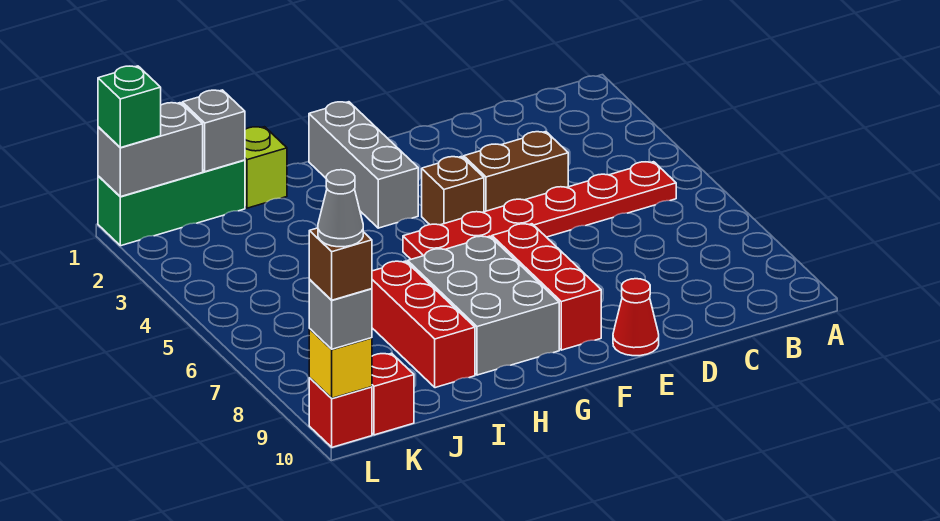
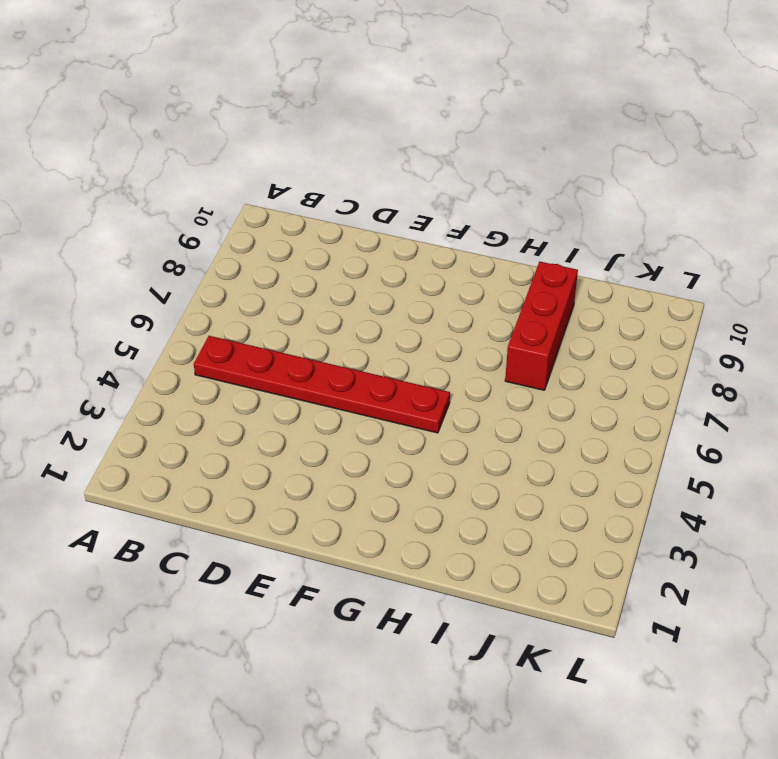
none -> brown 1x2 brick [464,132,568,212]
none -> red 1x1 cone [613,279,659,356]
none -> brown 1x1 brick [422,157,484,225]

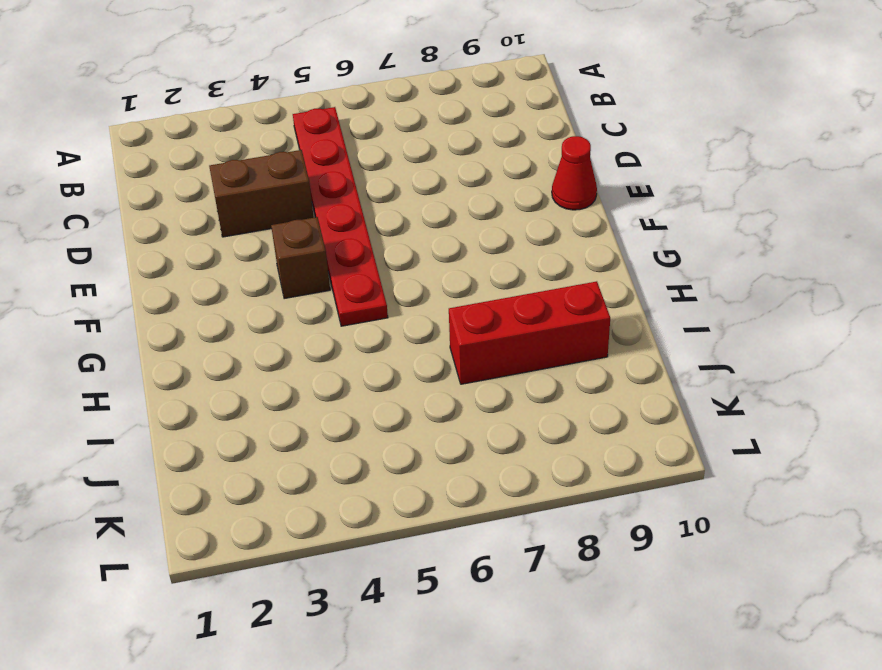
brown 1x2 brick [209,150,314,237] -> brown 1x2 brick turned to [464,132,568,212]
none -> red 1x3 brick [492,224,601,350]
none -> grey 1x3 brick [309,102,418,228]
none -> grey 2x3 brick [408,236,559,375]

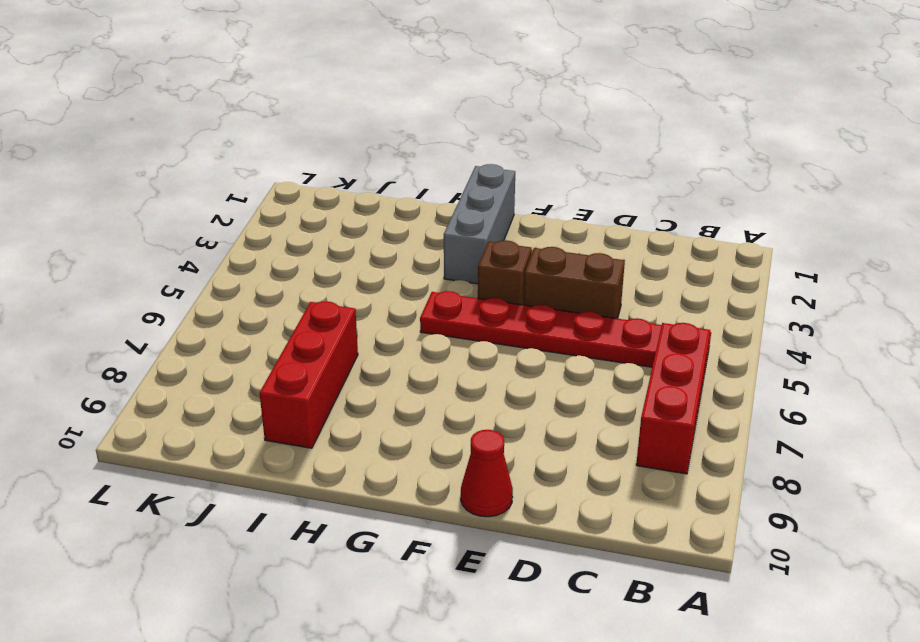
red 1x3 brick [636,323,710,474] -> red 1x3 brick moved to [492,224,601,350]
none -> grey 2x3 brick [408,236,559,375]
none -> lime 1x1 brick [245,127,287,208]
none -> green 1x3 brick [98,160,245,246]

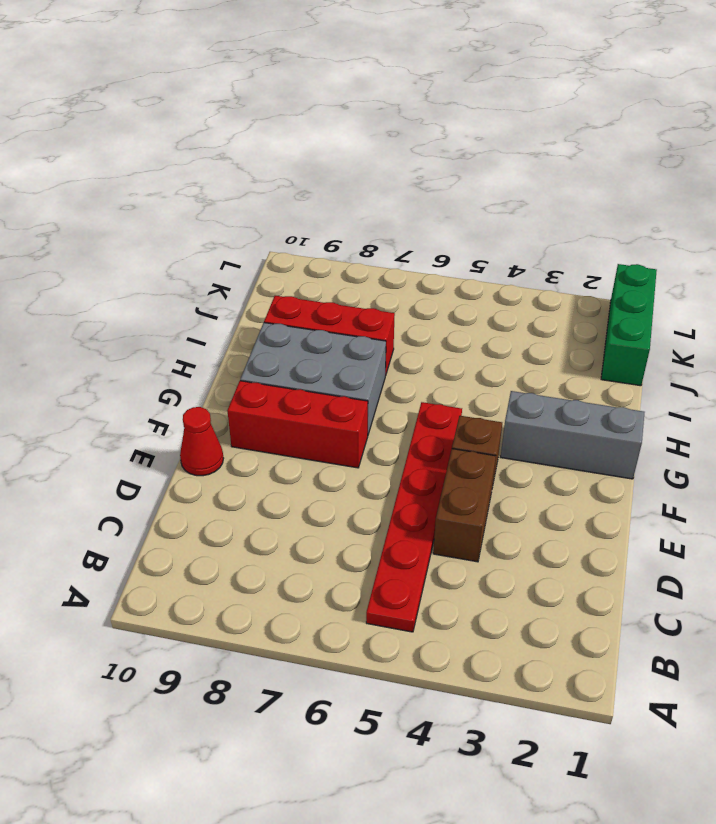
none -> lime 1x1 brick [245,127,287,208]
none -> red 1x1 brick [372,353,414,435]
none -> red 1x1 brick [309,378,372,447]

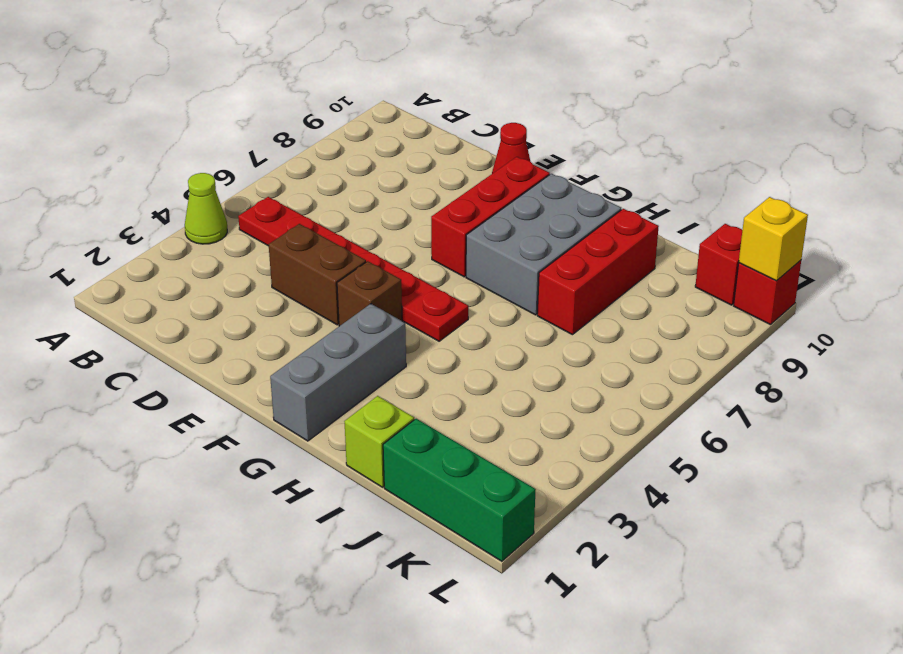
lime 1x1 cone [185,173,227,244] -> none
none -> grey 1x1 brick [182,90,245,172]
none -> grey 1x2 brick [98,103,203,197]
none -> green 1x1 brick [98,66,161,148]

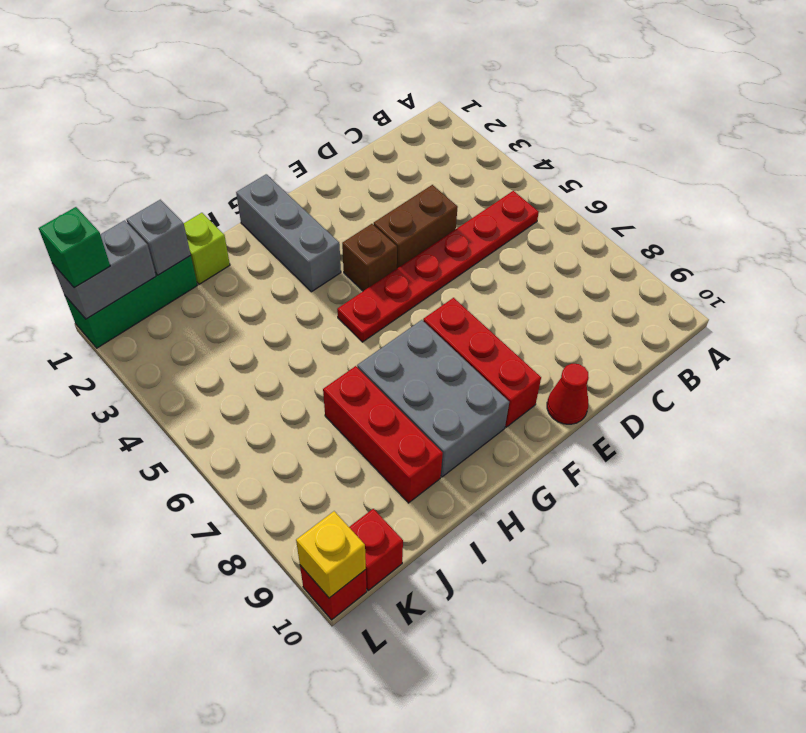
none -> grey 1x1 brick [309,280,372,349]
none -> brown 1x1 brick [309,228,372,300]
none -> grey 1x1 cone [318,170,363,247]

